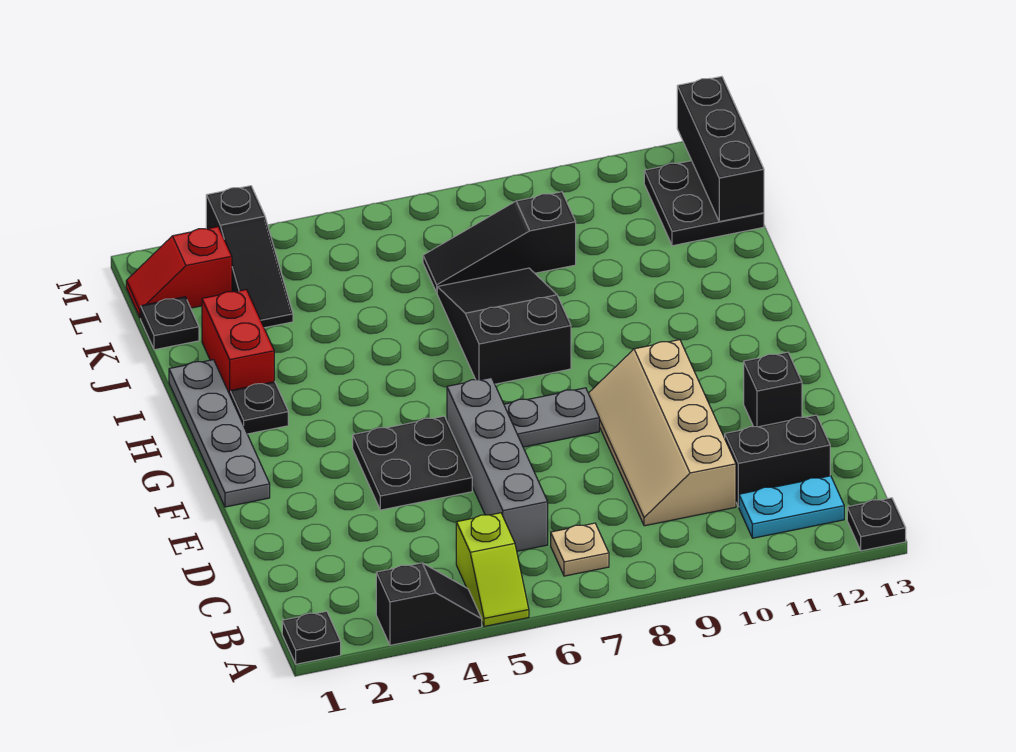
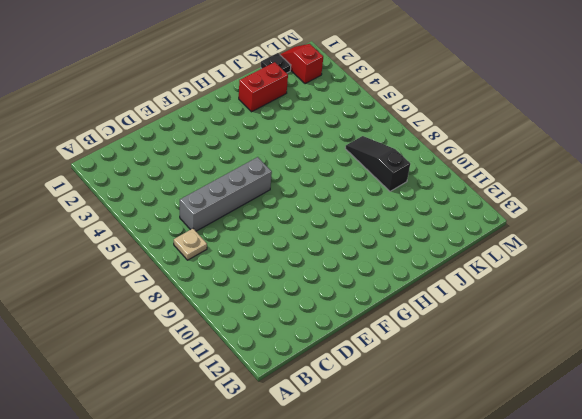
none -> black 1x1 plate [282,611,341,664]
none -> black 1x2 slope [376,563,482,645]
none -> lime 1x2 slope [456,513,529,626]

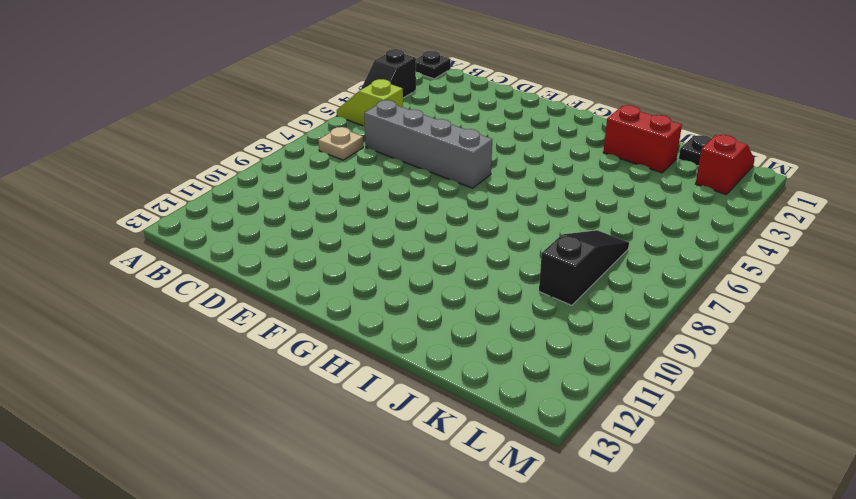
none -> black 1x1 plate [847,498,906,551]
none -> cyan 1x2 plate [739,476,844,538]
none -> tan 2x4 slope [588,340,736,526]

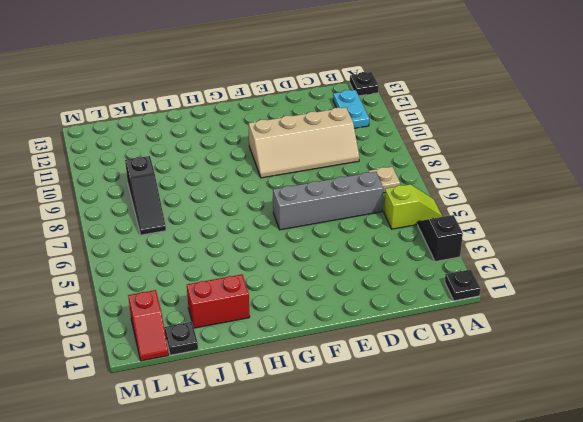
none -> black 1x2 brick [725,415,830,507]
none -> black 2x2 plate [353,416,472,510]
none -> black 1x1 brick [744,352,802,427]

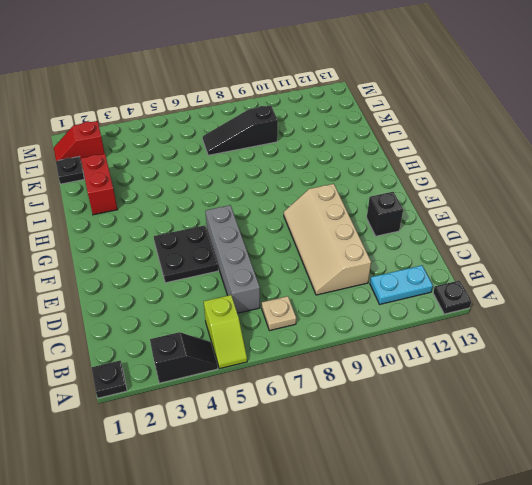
none -> black 1x2 brick [725,415,830,507]
none -> grey 1x4 plate [169,360,270,507]
none -> grey 1x2 plate [504,388,599,447]

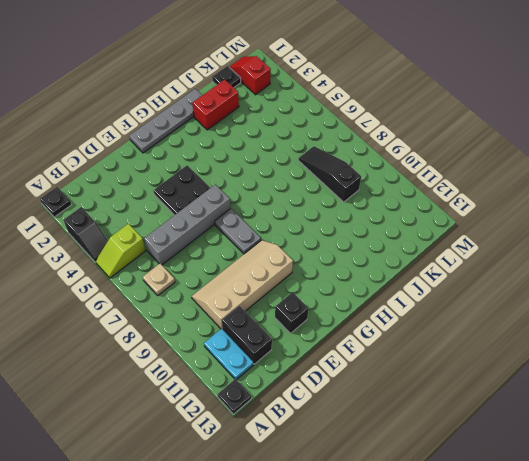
none -> black 1x1 plate [230,382,288,434]
none -> black 2x3 slope [437,268,571,384]
none -> black 1x3 slope [206,186,293,328]

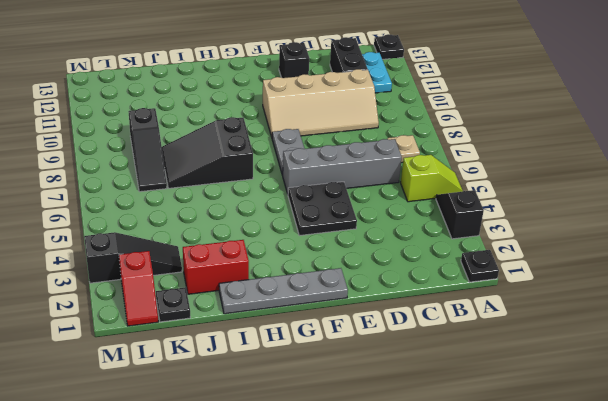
none -> black 1x1 plate [230,382,288,434]
none -> black 2x2 plate [644,161,764,246]
none -> black 1x3 brick [677,77,764,222]

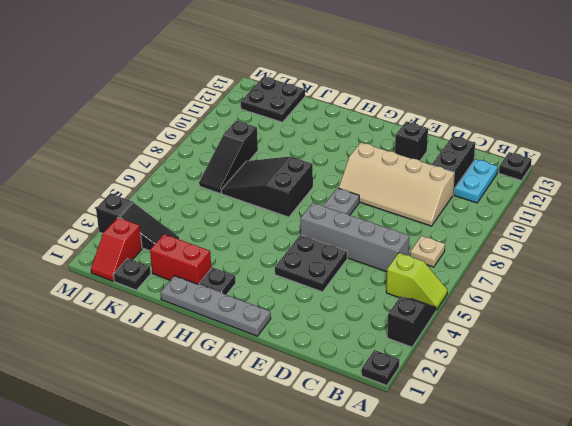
none -> black 1x3 brick [677,77,764,222]

